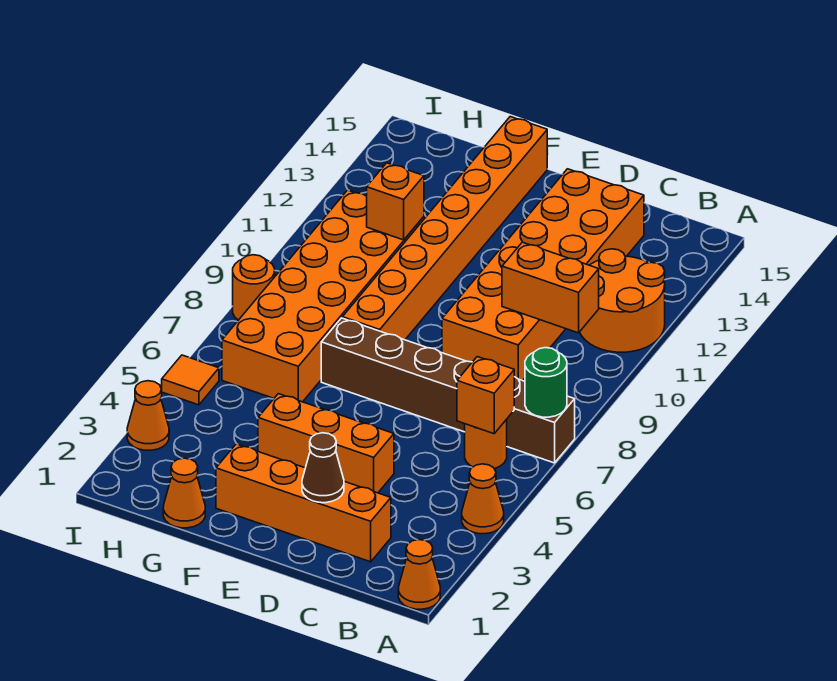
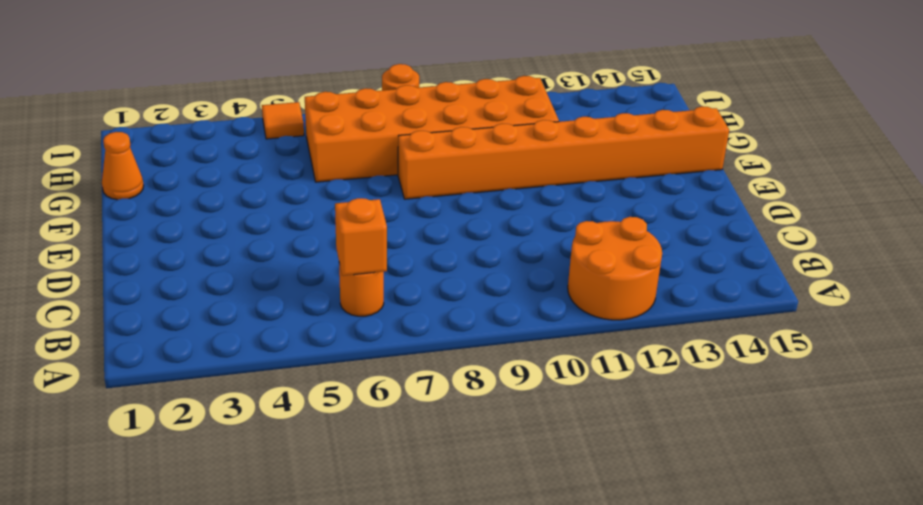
none -> orange 1x1 cone [398,540,440,609]
none -> orange 1x1 cone [462,464,504,534]
none -> brown 1x6 brick [321,318,575,463]

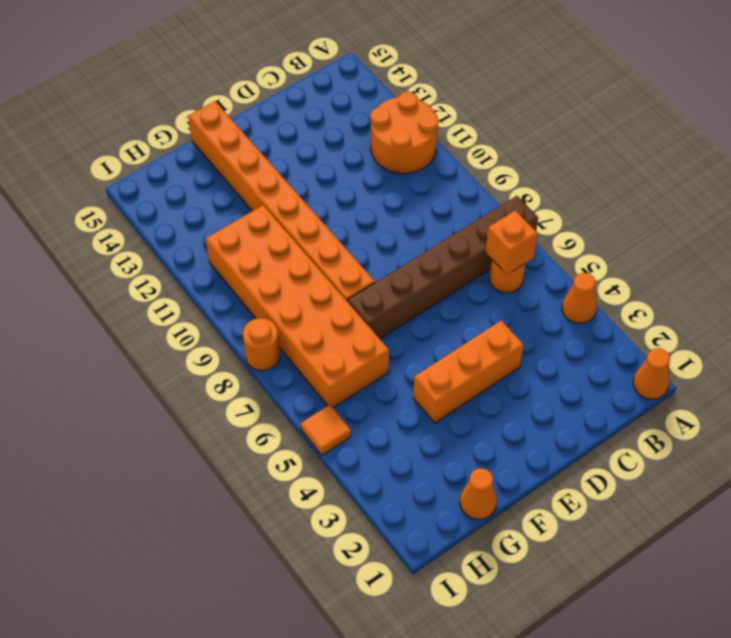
none -> orange 1x4 brick [216,444,391,562]
none -> orange 2x6 brick [442,169,644,381]
none -> orange 1x1 cone [127,381,169,450]

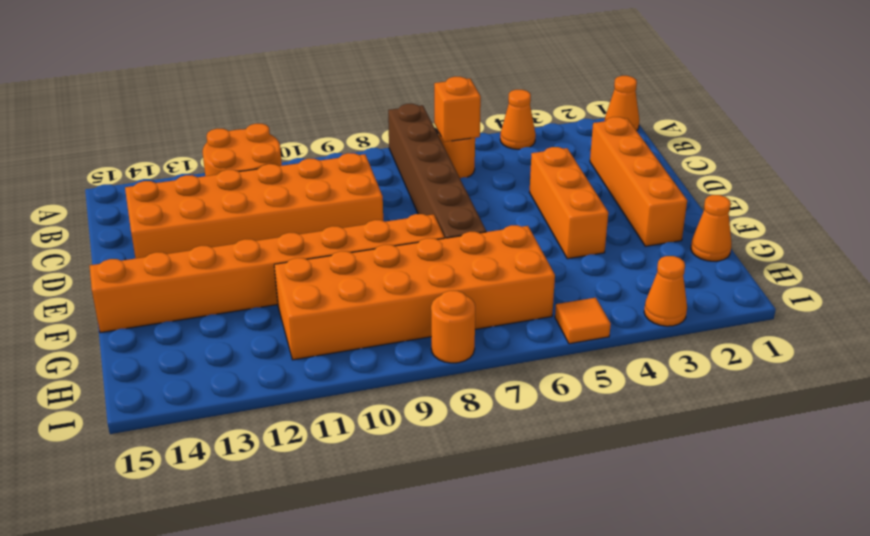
none -> green 1x1 round brick [525,348,567,417]
none -> orange 1x2 brick [502,242,599,333]
none -> brown 1x1 cone [302,433,344,503]

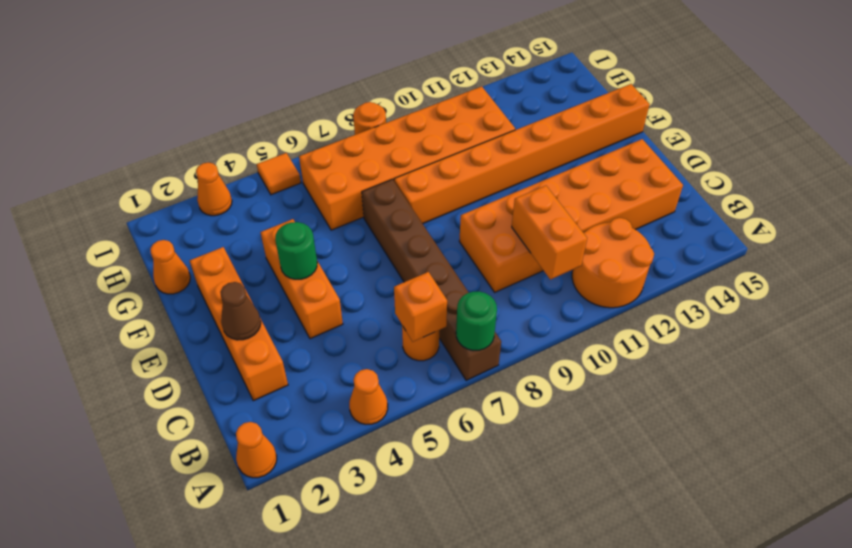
green 1x1 round brick [275,222,317,279] -> none
none -> orange 1x1 brick [367,163,424,240]

